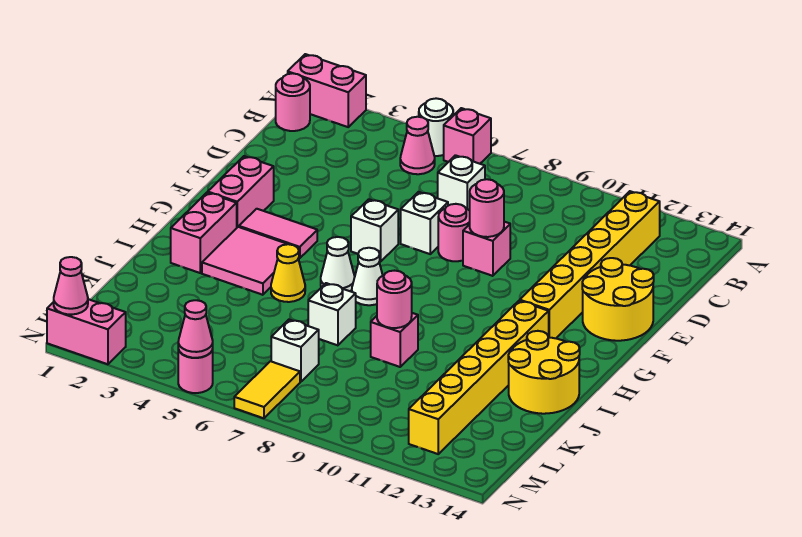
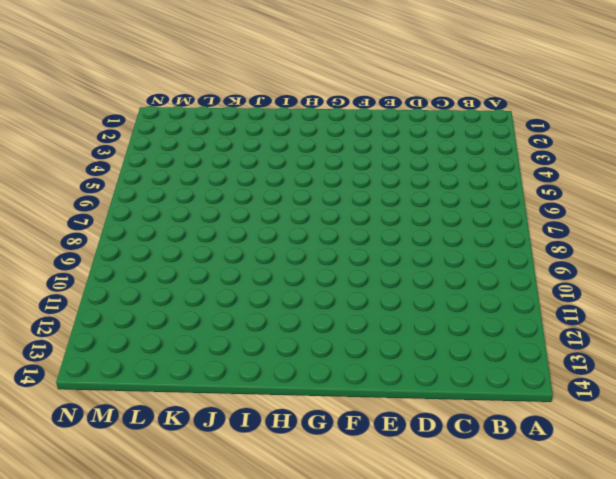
none -> pink 1x2 brick [288,54,366,127]
none -> white 1x1 round brick [419,98,453,156]
none -> pink 1x1 brick [444,108,491,164]
none -> pink 1x1 round brick [276,73,310,131]

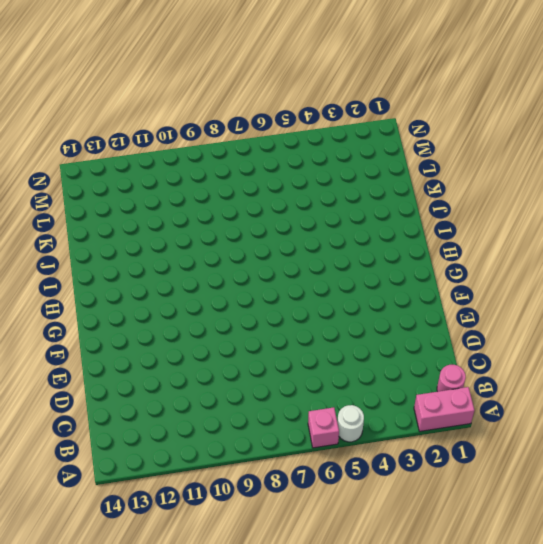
none -> pink 1x1 cone [400,117,435,174]
none -> yellow 1x6 brick [520,191,660,338]
none -> white 1x1 brick [438,155,485,211]
none -> white 1x1 brick [401,192,448,254]

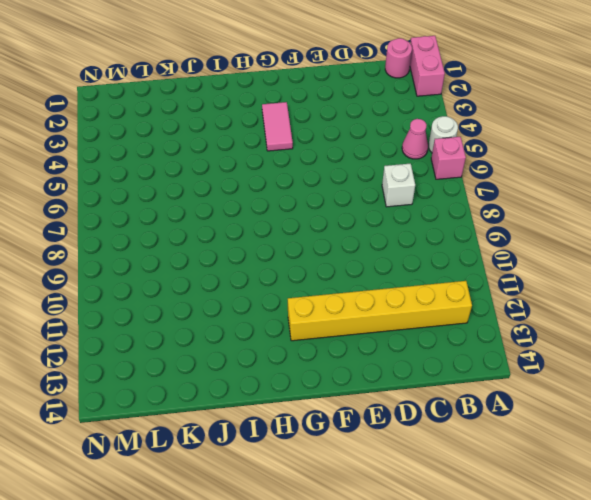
none -> white 1x1 brick [401,192,448,254]
none -> pink 1x1 round brick [438,204,470,261]
none -> pink 1x1 brick [463,222,510,276]
none -> yellow 2x2 round brick [582,258,654,341]

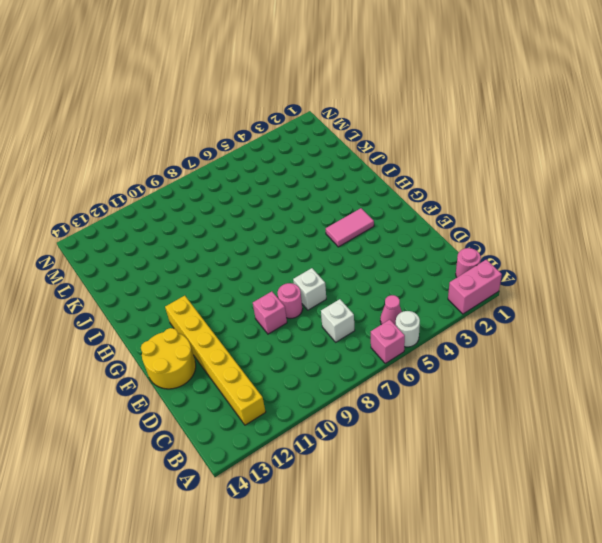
none -> pink 1x2 brick [208,156,274,227]
none -> white 1x1 brick [351,199,398,262]
none -> pink 1x2 brick [171,193,237,273]
none -> pink 2x2 tile [202,227,299,295]

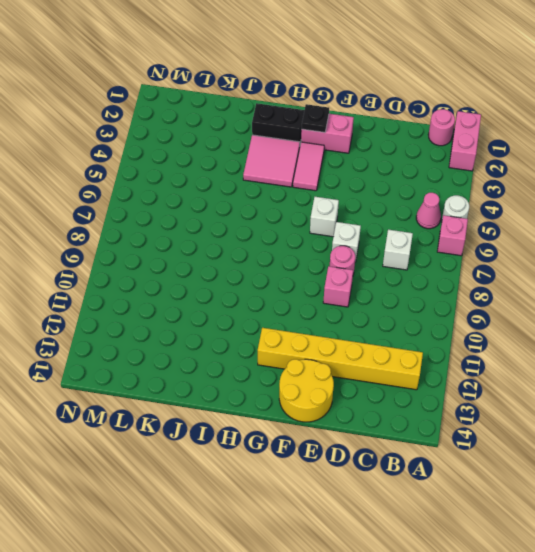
black 1x1 plate [302,104,329,132] -> none
black 1x2 brick [252,103,304,143] -> pink 1x2 brick [171,193,237,273]
none -> white 1x1 cone [321,237,355,291]
none -> white 1x1 cone [352,248,383,305]
none -> yellow 1x6 brick [409,301,549,454]
none -> yellow 1x1 cone [271,244,305,302]

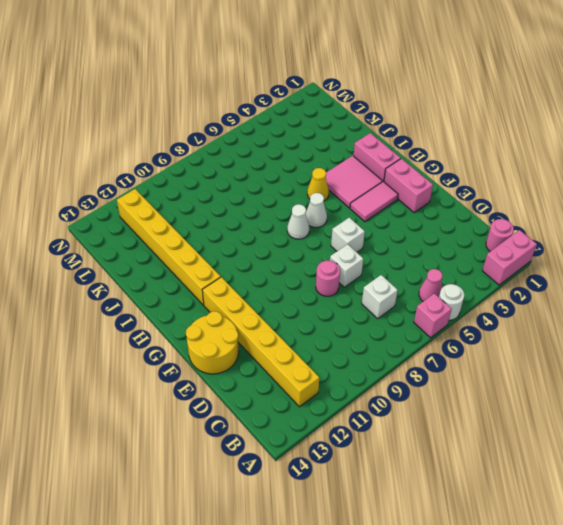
none -> pink 1x1 brick [463,222,510,276]
none -> yellow 2x2 round brick [508,331,580,414]
none -> white 1x1 brick [308,283,356,345]
none -> pink 1x1 brick [371,313,418,367]

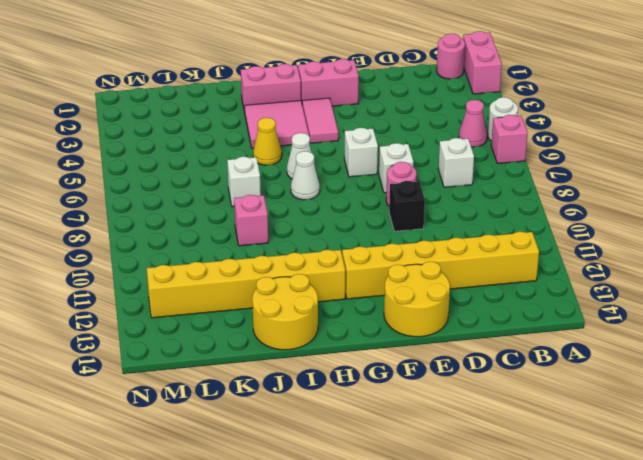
black 1x1 brick [389,181,425,231] -> pink 1x1 brick [463,222,510,276]
none -> white 1x1 brick [271,320,319,382]
none -> yellow 1x2 tile [234,361,300,418]
none -> pink 1x2 brick [47,299,126,364]
none -> pink 1x1 round brick [178,350,213,393]

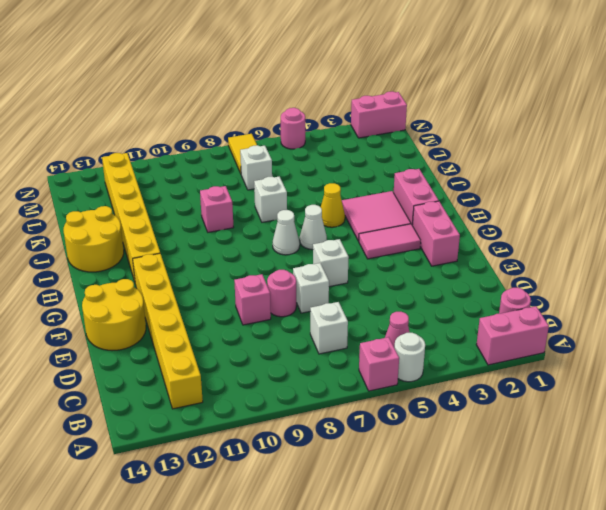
none -> pink 1x1 round brick [470,179,504,237]
none -> pink 1x1 round brick [377,271,412,328]
none -> pink 1x1 cone [54,257,88,315]
none -> pink 1x1 cone [178,300,213,358]

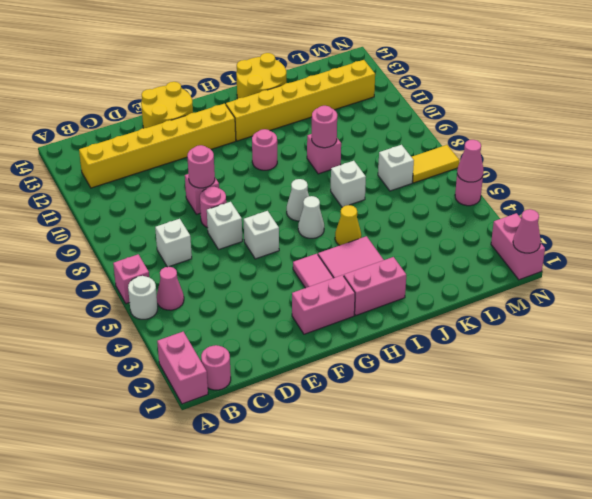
pink 1x1 round brick [252,129,277,170] -> none

